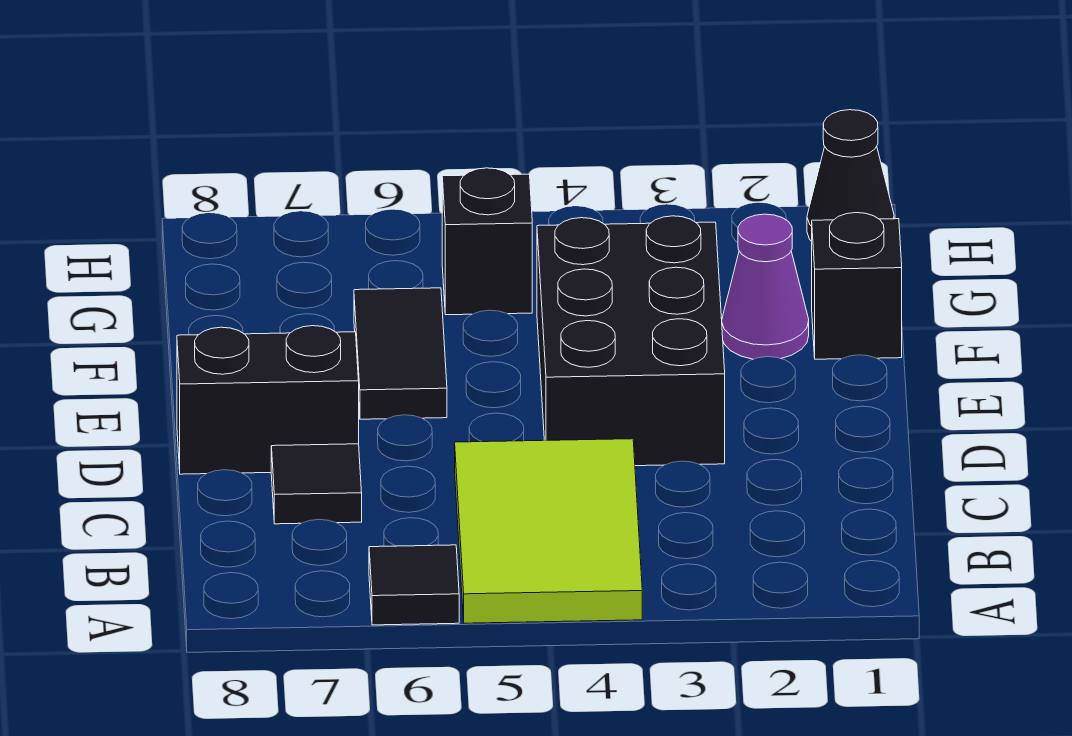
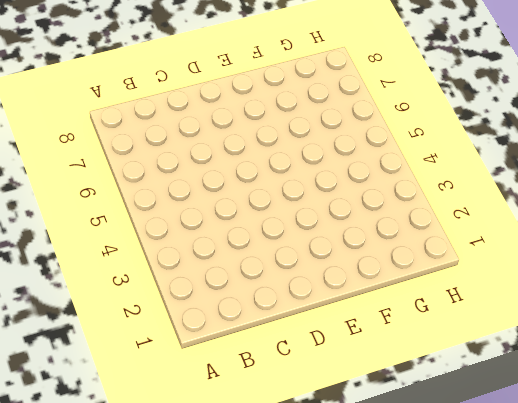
none -> lime 2x3 tile [455,439,642,623]
none -> black 1x1 tile [369,545,459,625]

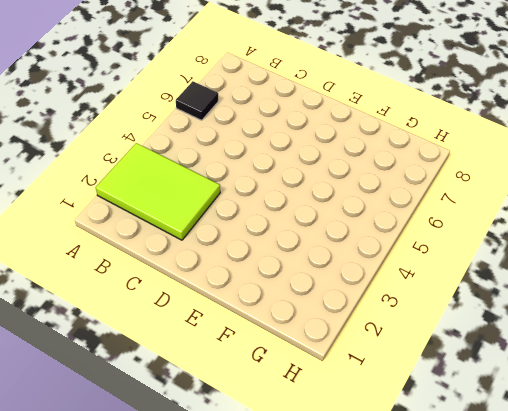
lime 2x3 tile [96,143,220,240] -> lime 2x3 tile moved to [455,439,642,623]
none -> black 1x1 tile [271,444,362,524]
none -> black 2x3 brick [537,216,725,466]

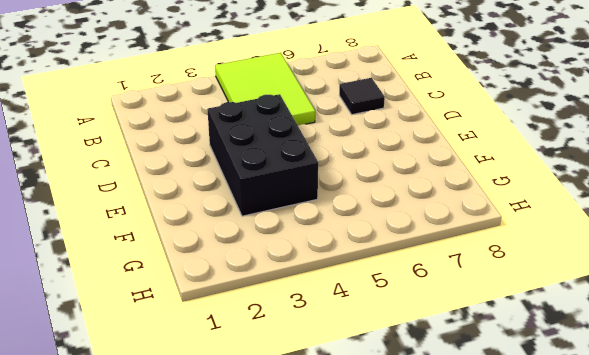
none -> black 1x1 tile [369,545,459,625]
none -> black 1x2 brick [177,326,359,474]

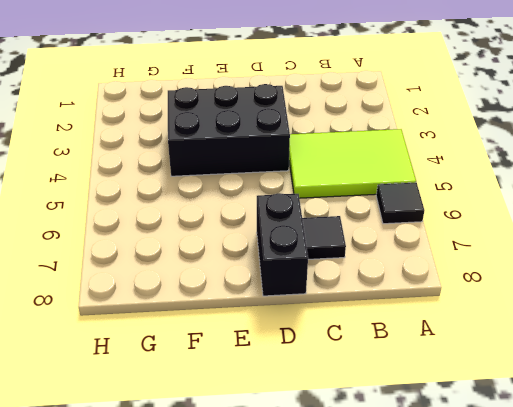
none -> black 1x2 tile [354,288,447,419]
none -> black 1x1 brick [812,213,902,359]

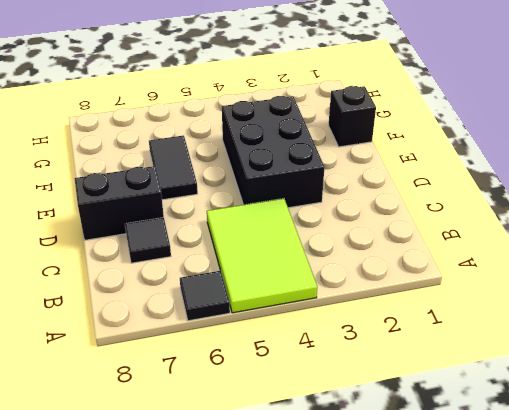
none -> purple 1x1 cone [722,214,809,359]
none -> black 1x1 brick [442,168,532,315]

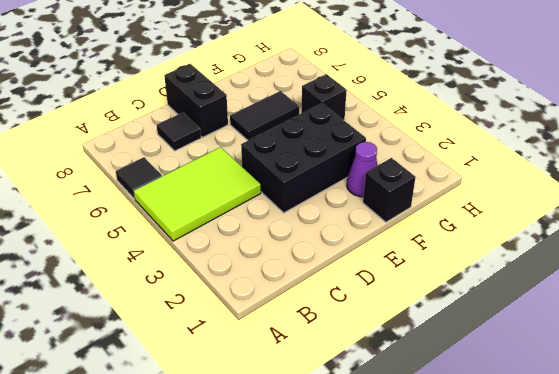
none -> black 1x1 cone [807,110,894,241]

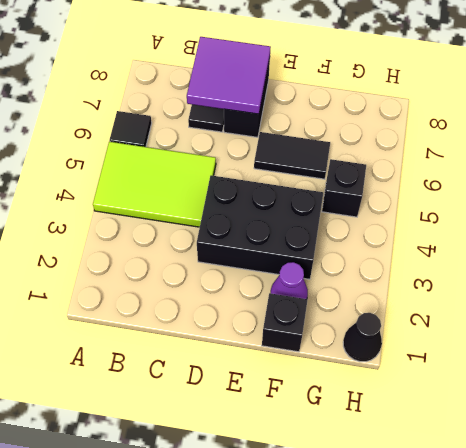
purple 2x2 tile [187,37,271,114] -> none

